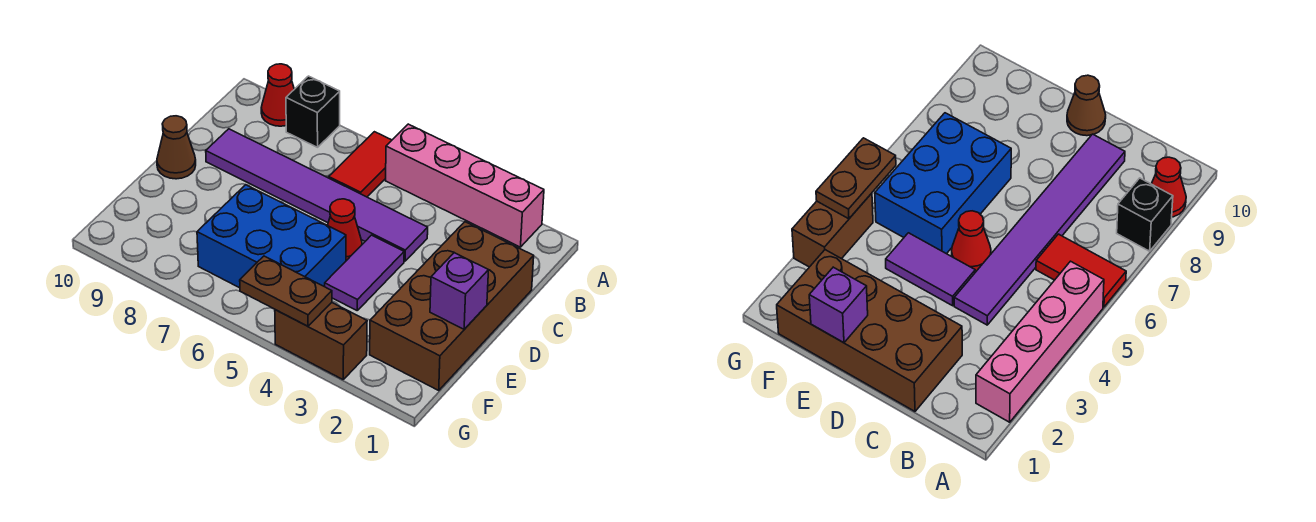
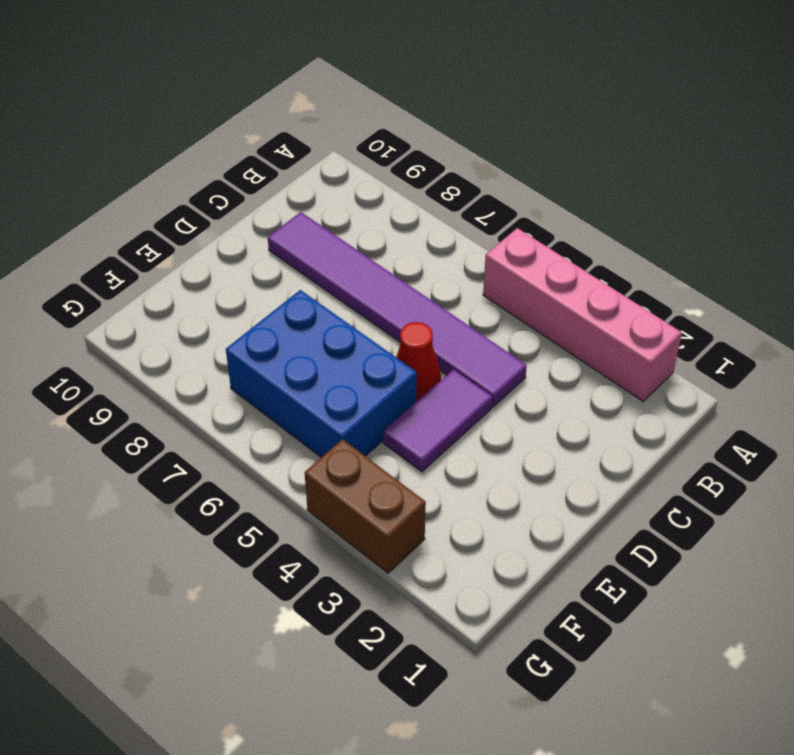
none -> red 1x2 tile [329,132,392,197]
none -> black 1x1 brick [286,76,340,147]
none -> red 1x1 cone [261,64,294,126]

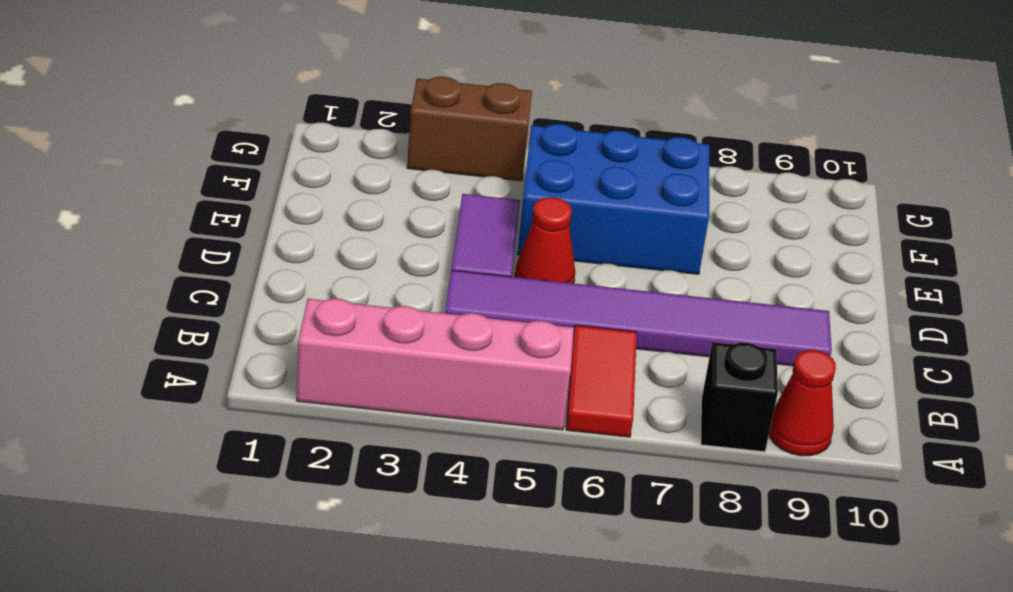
none -> brown 2x4 brick [370,222,534,390]
none -> brown 1x1 cone [157,116,196,179]
none -> purple 1x1 brick [430,253,489,329]

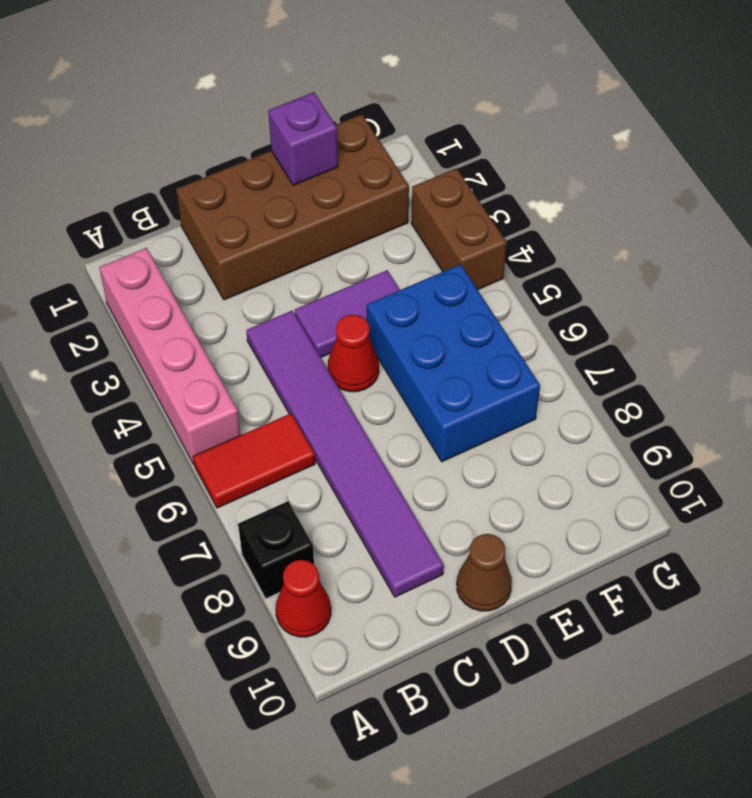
none -> brown 1x2 plate [240,256,332,326]

